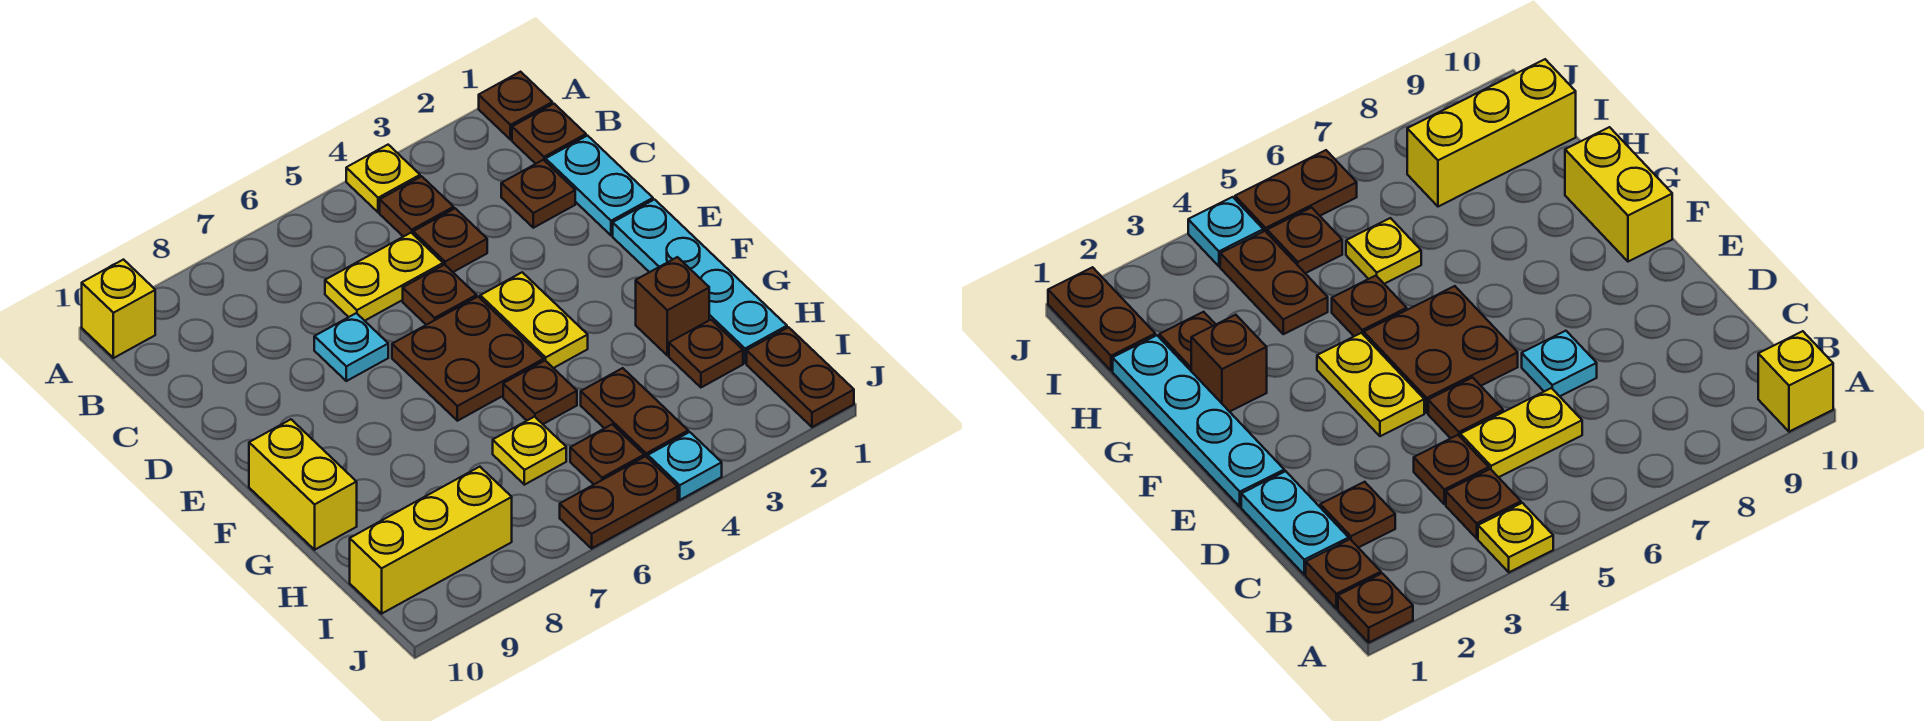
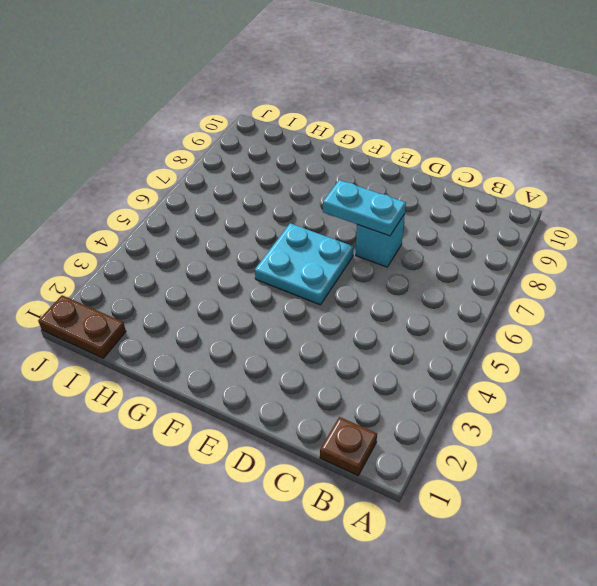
cyan 1x1 brick [356,214,405,267] -> cyan 1x1 plate [314,313,388,381]
cyan 1x2 plate [323,180,406,236] -> cyan 1x2 plate moved to [546,136,653,235]
cyan 2x2 plate [255,223,354,305] -> brown 2x2 plate [392,297,544,421]
none -> brown 1x1 plate [479,72,552,140]
none -> yellow 1x1 plate [346,145,420,212]
none -> yellow 1x1 brick [82,260,155,358]

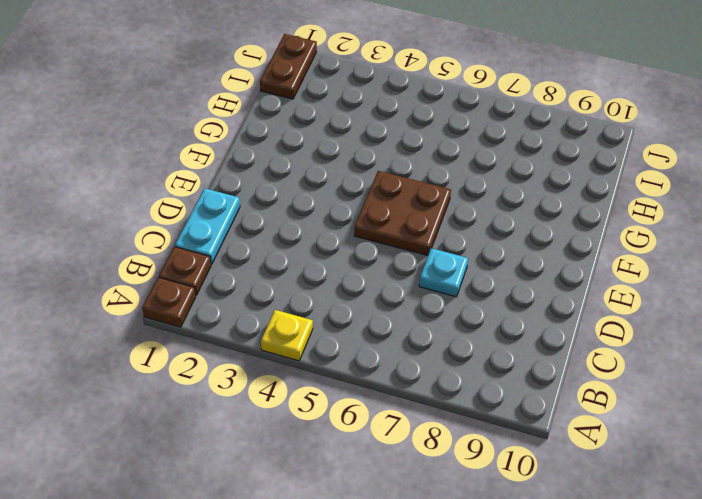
none -> yellow 1x1 brick [82,260,155,358]
none -> brown 1x1 plate [380,176,454,237]
none -> brown 1x1 plate [501,160,575,228]

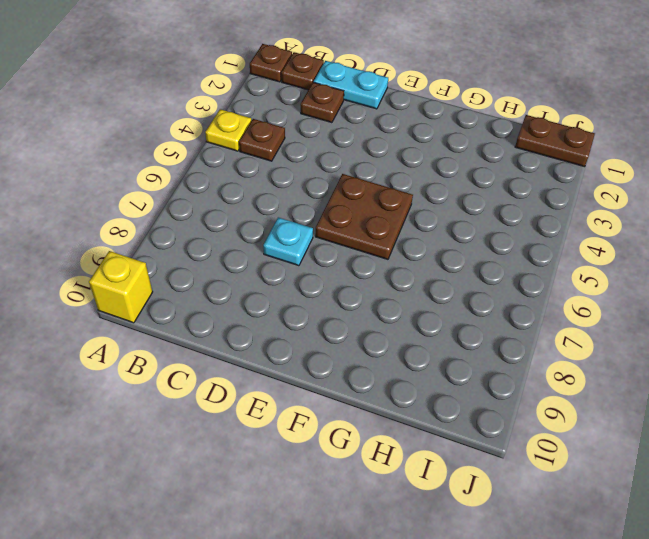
none -> brown 1x1 plate [413,208,487,272]
none -> yellow 1x2 plate [325,233,443,321]
none -> brown 1x1 plate [403,265,477,325]

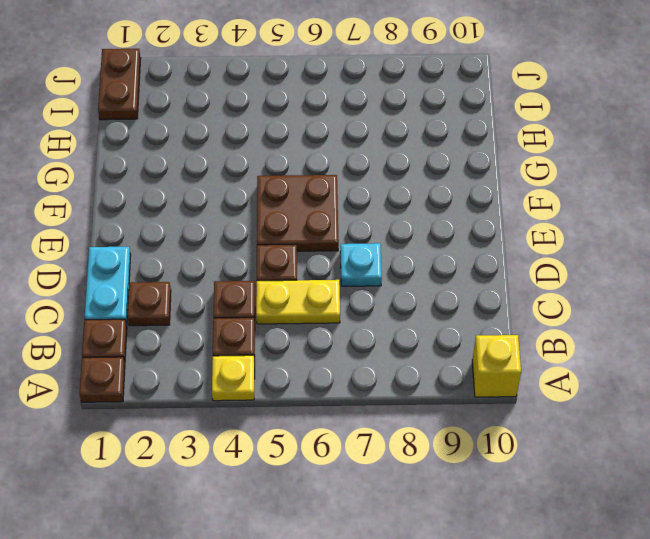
none -> cyan 1x4 plate [613,200,787,363]
none -> yellow 1x2 plate [480,272,588,368]
none -> yellow 1x2 brick [249,419,357,550]

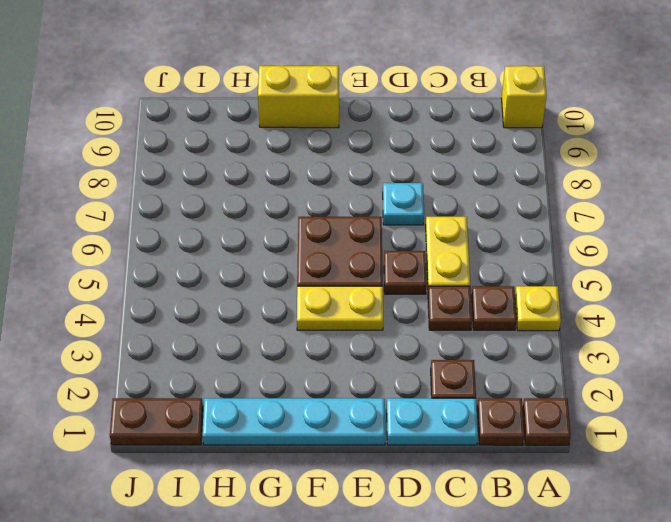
none -> brown 1x1 brick [636,257,709,356]
none -> brown 1x1 plate [503,361,577,424]
none -> brown 1x1 plate [669,320,743,387]

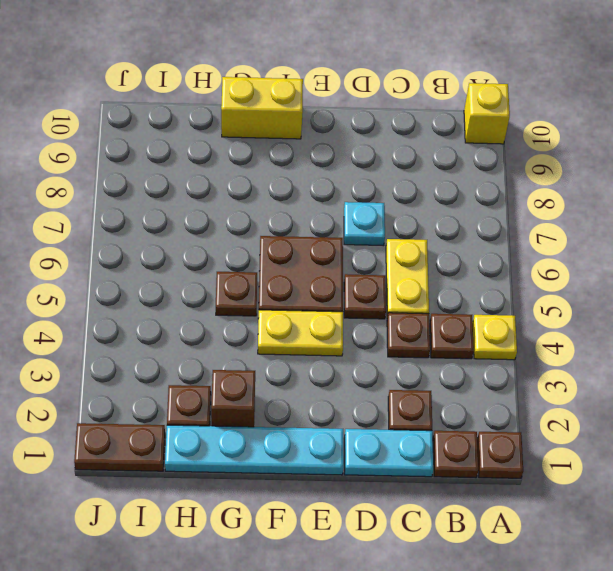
none -> brown 1x2 plate [581,368,688,458]
none -> yellow 1x1 plate [493,417,566,485]
none -> brown 1x1 plate [570,424,644,484]

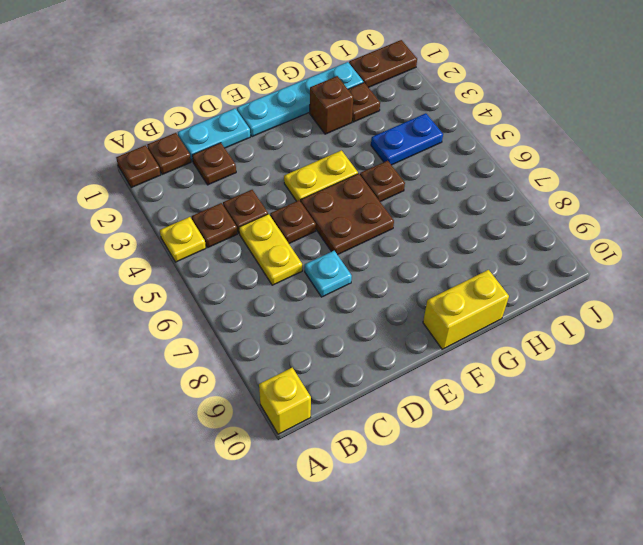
blue 1x2 plate [371,113,443,165] -> brown 1x2 plate [581,368,688,458]
none -> yellow 1x1 plate [493,417,566,485]
none -> brown 1x1 plate [570,424,644,484]
none -> yellow 1x3 brick [350,467,512,614]

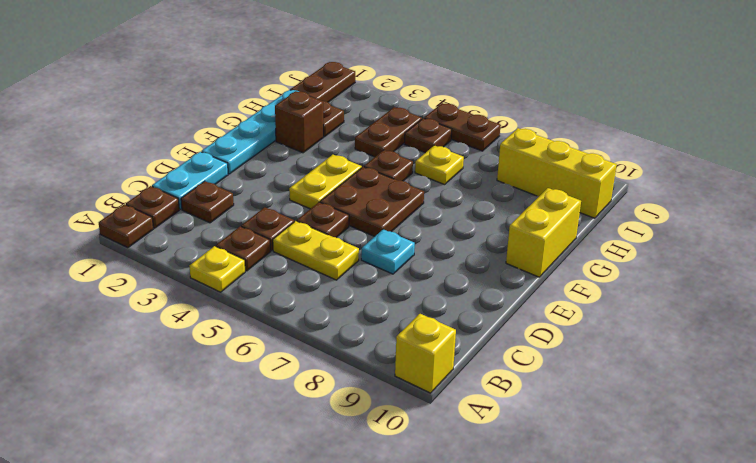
none -> cyan 1x1 plate [648,432,722,500]

